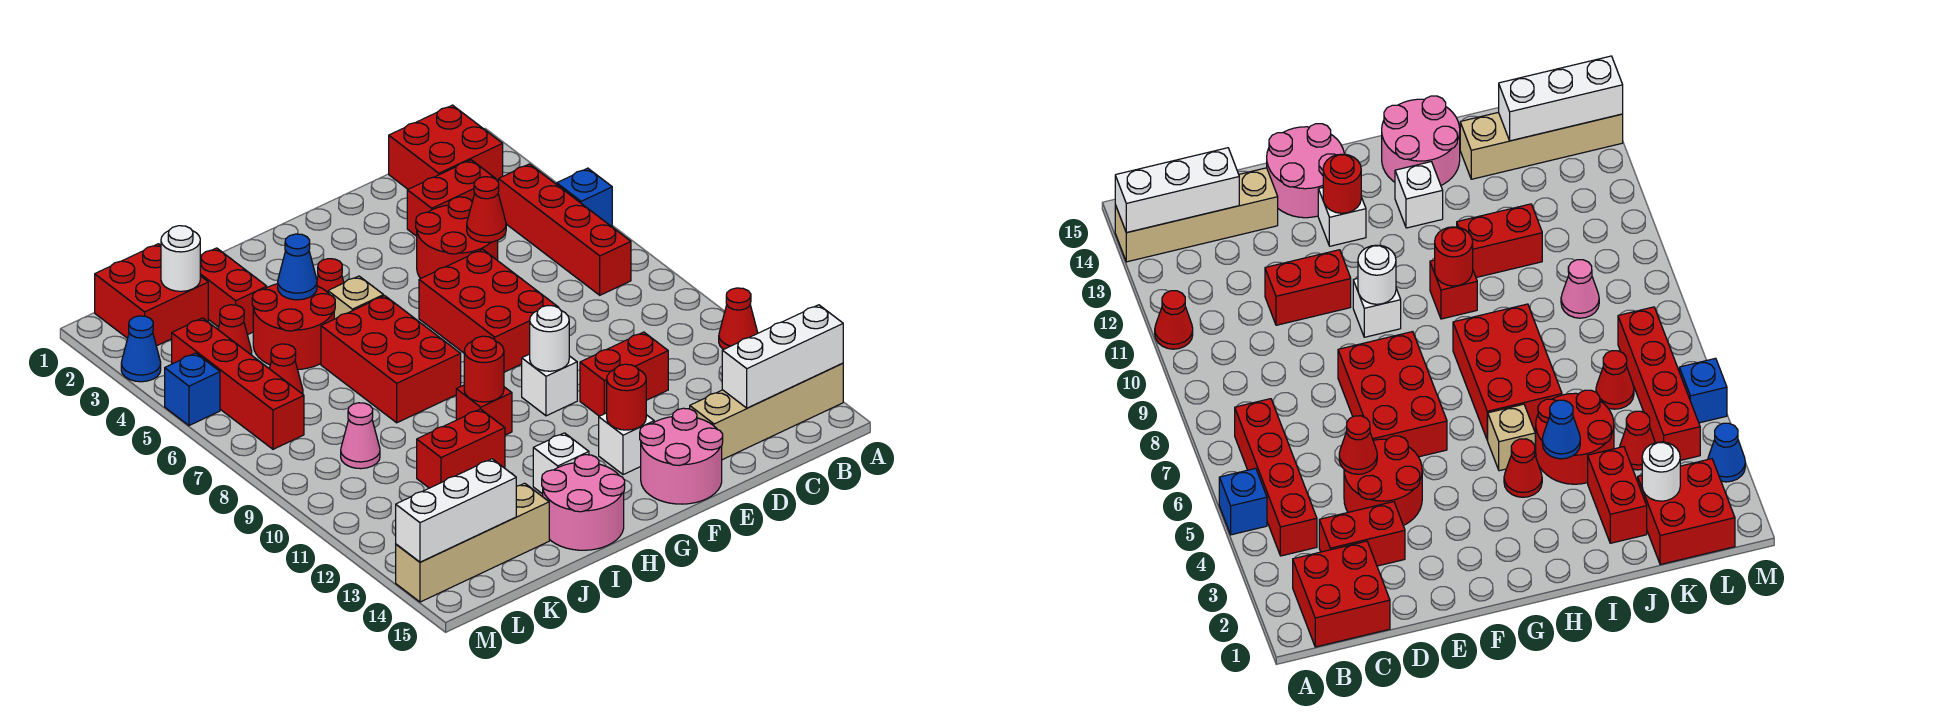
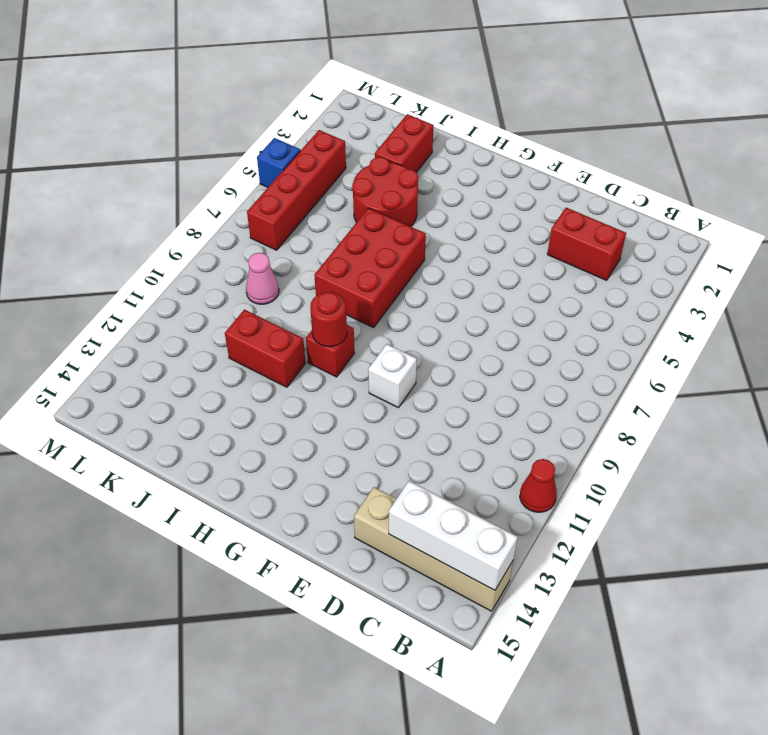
none -> blue 1x1 brick [557,168,612,227]
none -> red 2x2 brick [389,105,503,189]
none -> red 1x4 brick [498,164,631,295]
none -> red 2x2 round brick [416,197,498,278]

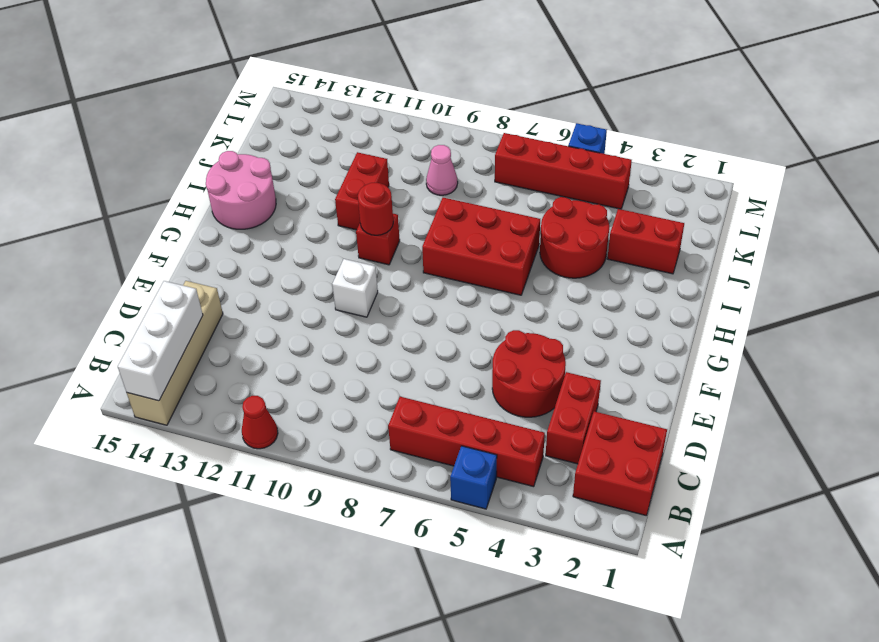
none -> red 1x2 brick [580,332,668,416]
none -> red 2x3 brick [419,249,558,372]
none -> pink 2x2 round brick [640,408,723,504]
none -> white 1x1 brick [599,413,654,475]

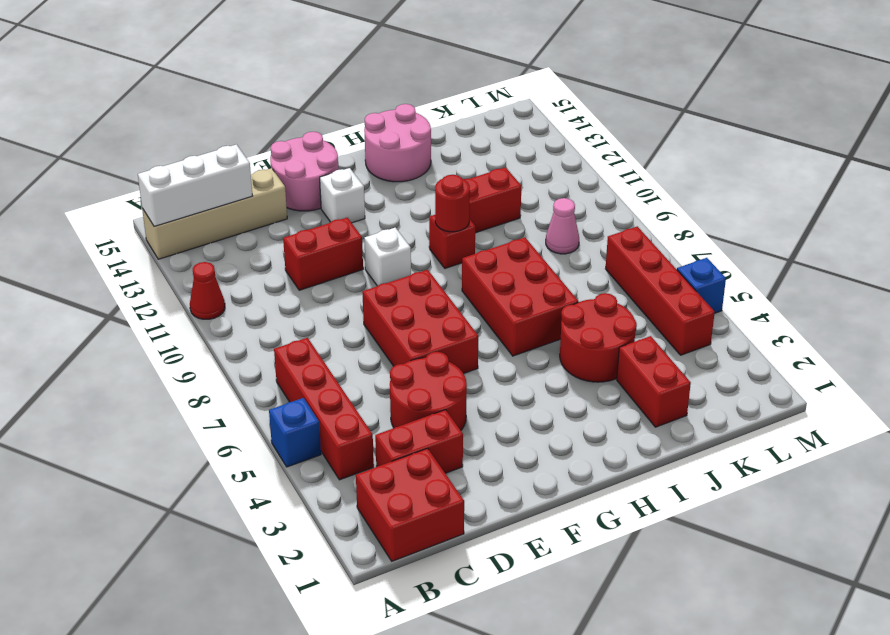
none -> red 1x1 cone [317,259,344,292]
none -> tan 1x1 brick [328,276,384,319]
none -> white 1x1 brick [533,433,589,494]
none -> tan 1x4 brick [396,483,549,602]

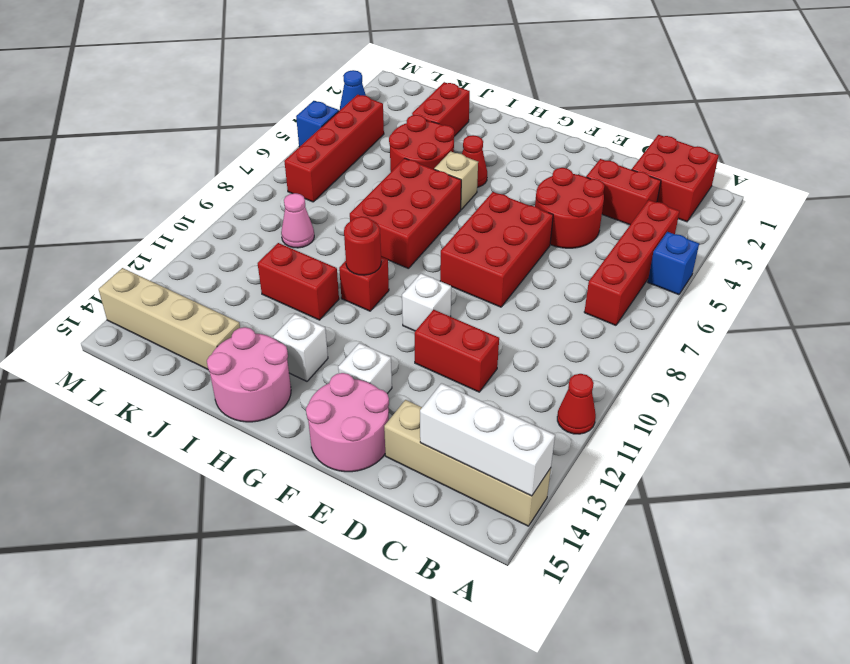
none -> red 2x2 brick [95,244,208,346]
none -> red 1x1 cone [218,305,252,355]
none -> red 1x1 cone [269,344,303,394]
none -> red 1x1 cone [467,177,506,242]

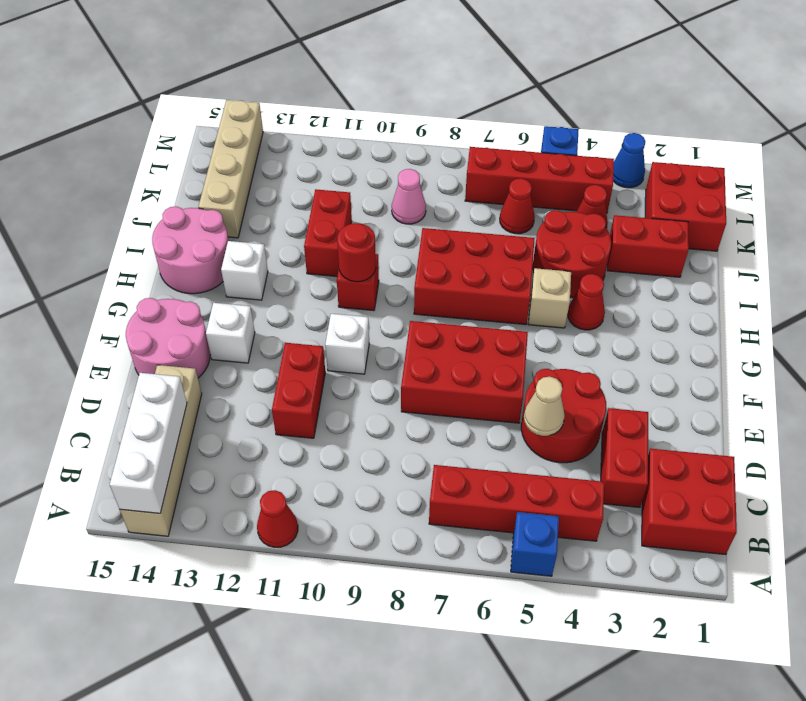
tan 1x1 cone [524,377,565,436] -> red 1x1 cone [467,177,506,242]
none -> white 1x1 round brick [530,306,569,371]
none -> red 1x1 round brick [607,364,646,430]
none -> blue 1x1 cone [278,234,317,300]
none -> white 1x1 round brick [161,226,200,291]

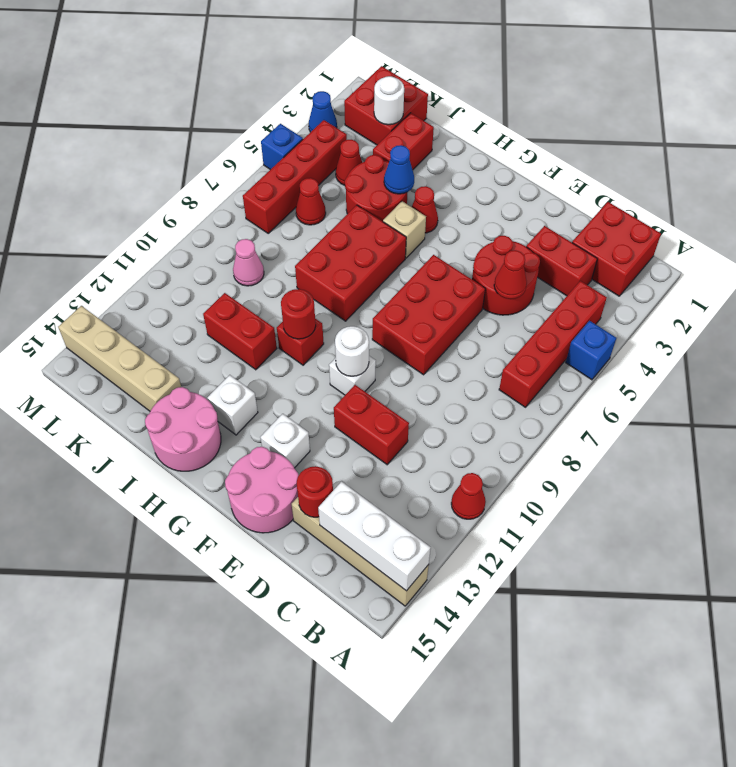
red 1x1 round brick [297,466,333,517] -> red 1x1 round brick moved to [607,364,646,430]
none -> white 1x3 brick [396,459,516,562]

